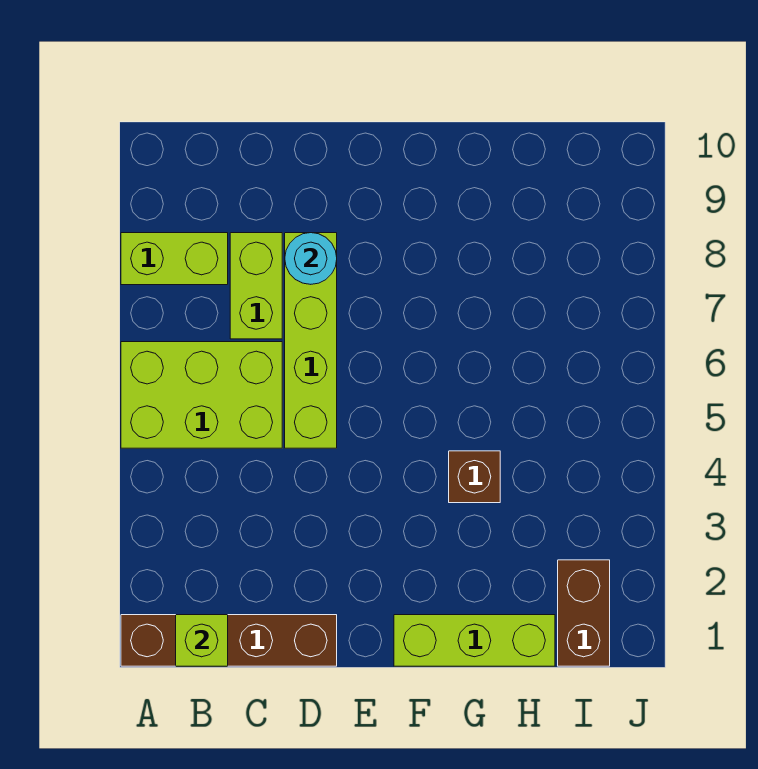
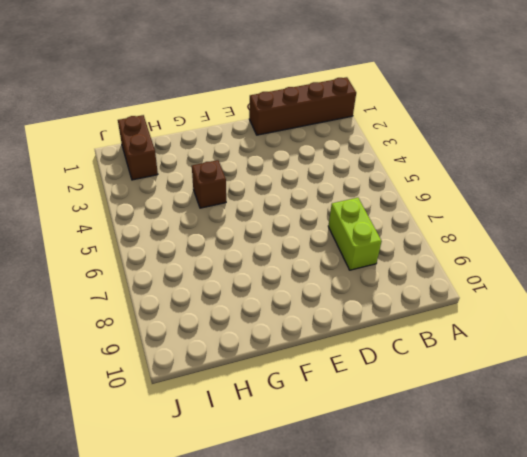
none -> lime 2x3 brick [121,342,282,448]
none -> lime 1x2 brick [121,233,228,285]

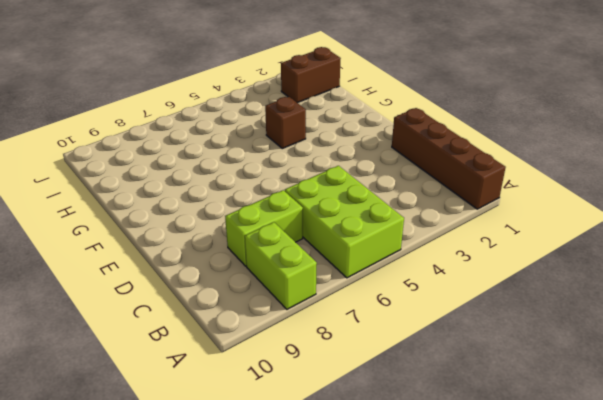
none -> lime 1x4 brick [285,233,337,448]
none -> lime 1x3 brick [394,615,555,666]

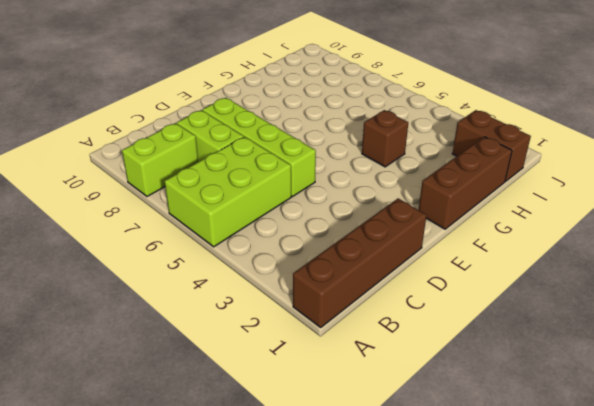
brown 1x3 brick [419,137,512,229] -> lime 1x3 brick [394,615,555,666]
none -> lime 1x1 brick [176,615,228,666]
none -> cyan 1x1 round brick [285,233,337,284]

